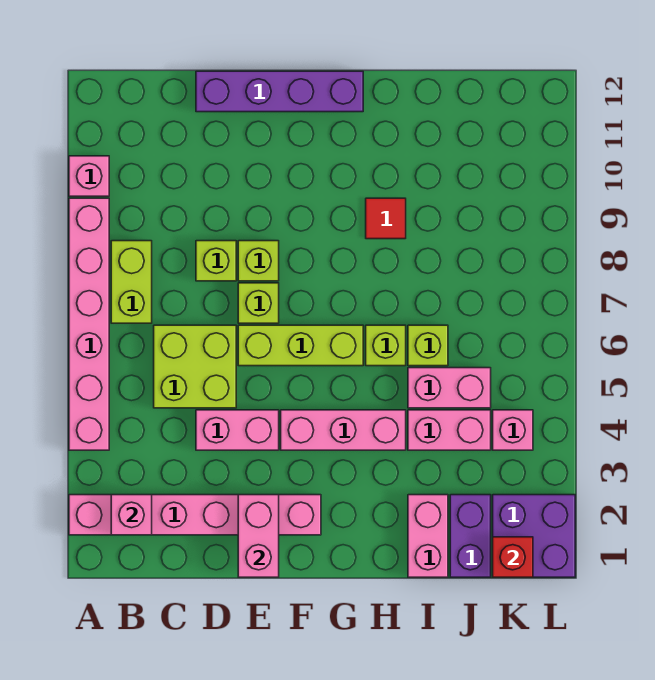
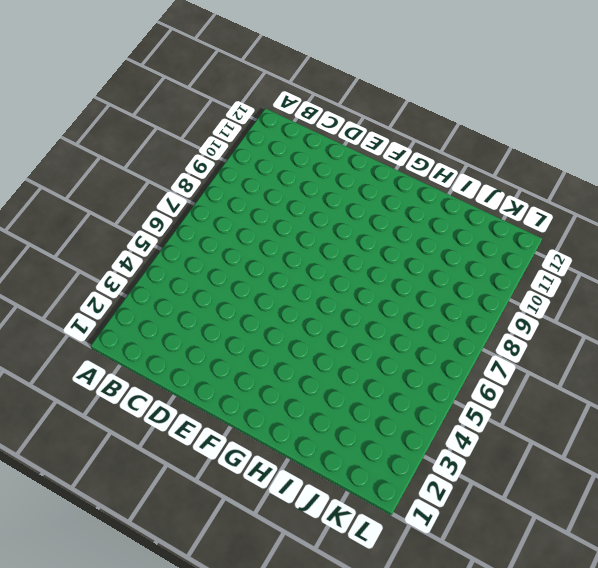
none -> pink 1x6 brick [69,495,321,535]
none -> pink 1x6 brick [69,198,109,450]
none -> pink 1x1 brick [69,156,109,196]

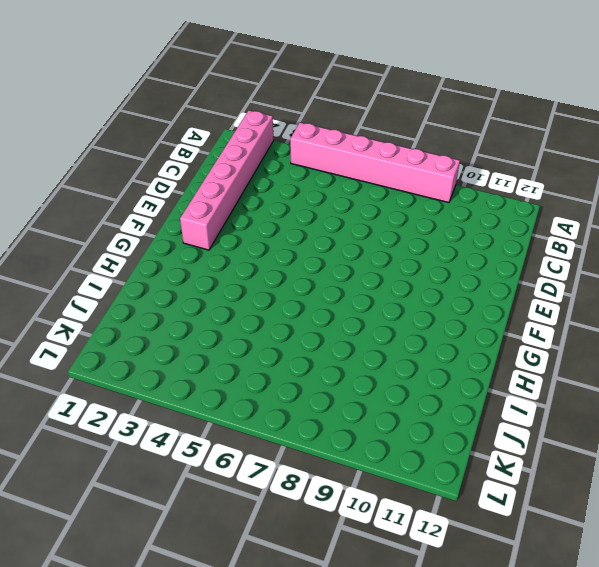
none -> pink 1x1 brick [69,156,109,196]
none -> lime 1x2 brick [111,241,152,323]
none -> lime 2x2 brick [154,325,236,408]

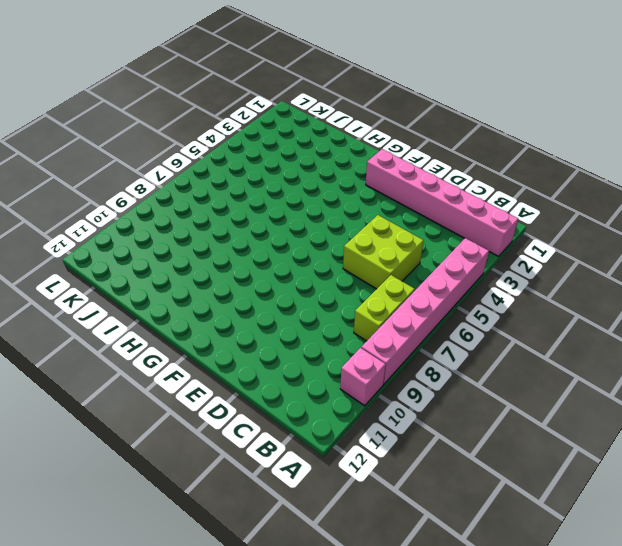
none -> pink 1x2 brick [196,410,279,450]
none -> lime 1x1 brick [196,241,236,281]
none -> purple 1x4 brick [196,71,363,112]

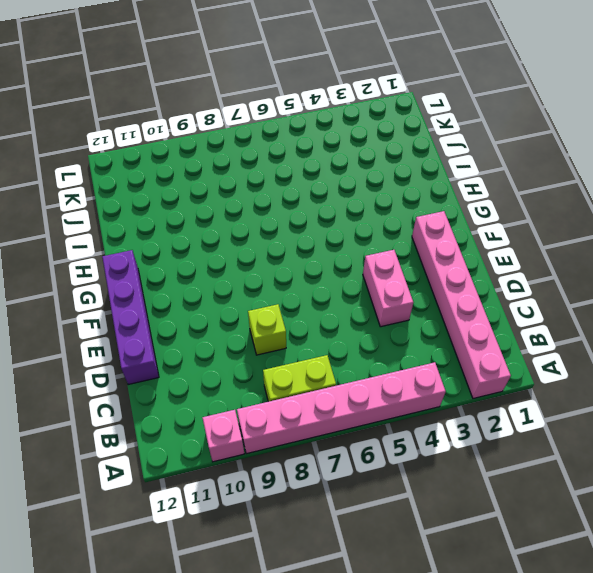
none -> lime 2x2 brick [154,325,236,408]
none -> lime 1x3 brick [238,325,363,366]
none -> lime 1x1 brick [238,283,279,323]

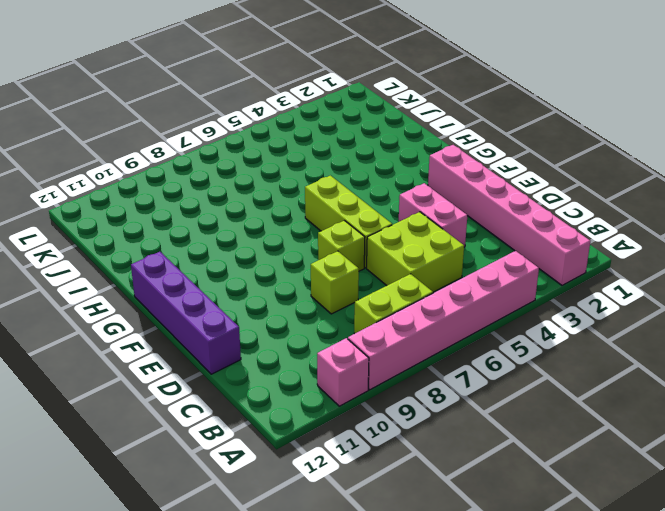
none -> lime 1x1 brick [238,241,279,281]
none -> pink 1x3 brick [281,410,406,450]
none -> lime 1x1 brick [366,325,406,366]

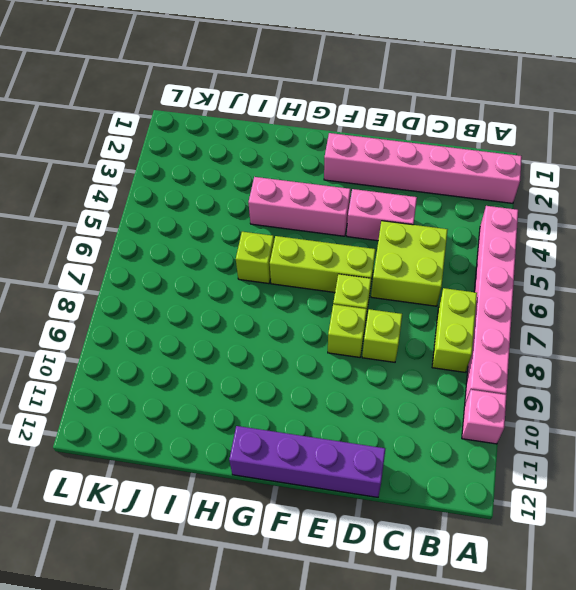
none -> red 1x1 tile [366,198,406,239]
none -> pink 1x2 brick [408,495,448,577]
none -> pink 1x2 brick [408,410,491,450]

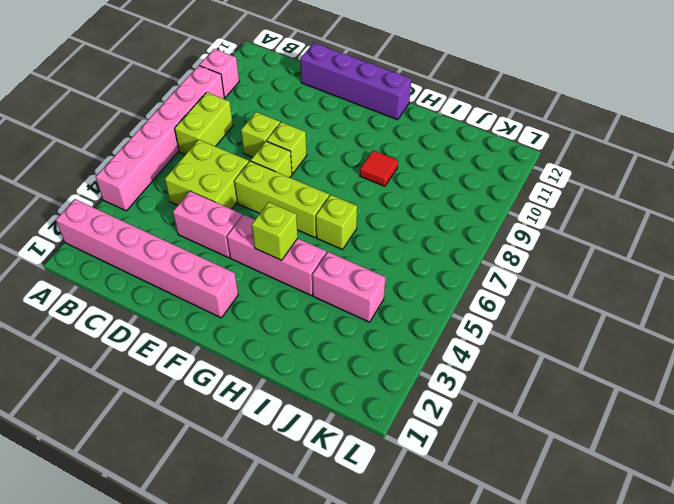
lime 1x1 brick [252,202,298,260] -> lime 1x1 brick moved to [408,325,448,366]
none -> pink 1x2 brick [408,495,448,577]
none -> pink 1x2 brick [408,368,491,408]
none -> purple 1x2 brick [450,495,491,577]

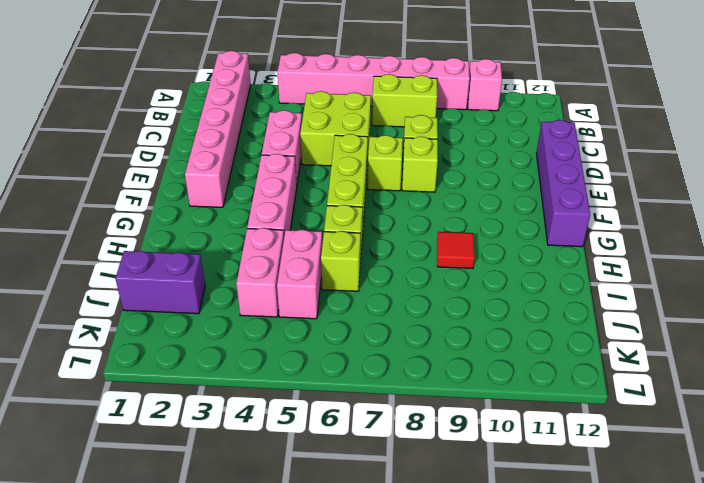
none -> pink 1x2 brick [408,495,448,577]
none -> purple 2x2 brick [493,495,575,577]
none -> pink 1x1 brick [493,410,533,450]

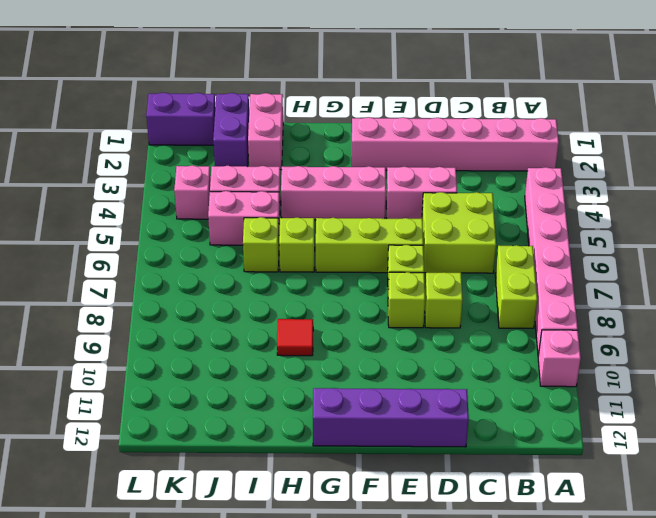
purple 1x2 brick [146,93,215,145] -> purple 2x2 brick [493,495,575,577]
none -> pink 1x1 brick [111,495,152,535]
none -> pink 1x2 brick [238,495,279,577]
none -> red 1x1 brick [493,537,533,577]

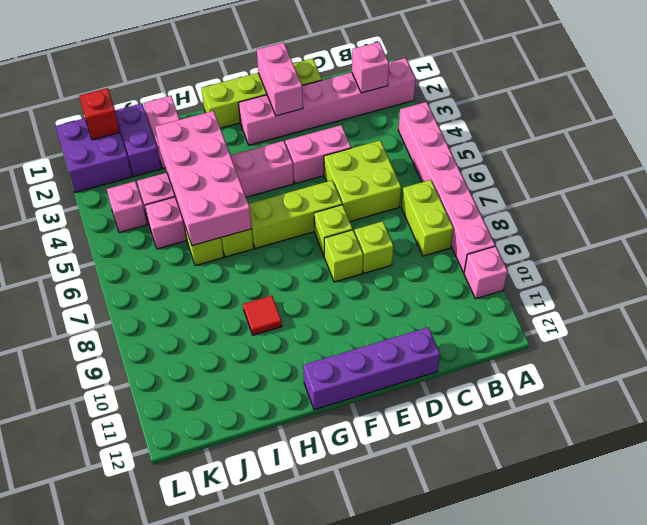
lime 1x4 brick [202,59,322,128] -> none
pink 2x4 brick [155,111,252,246] -> none

